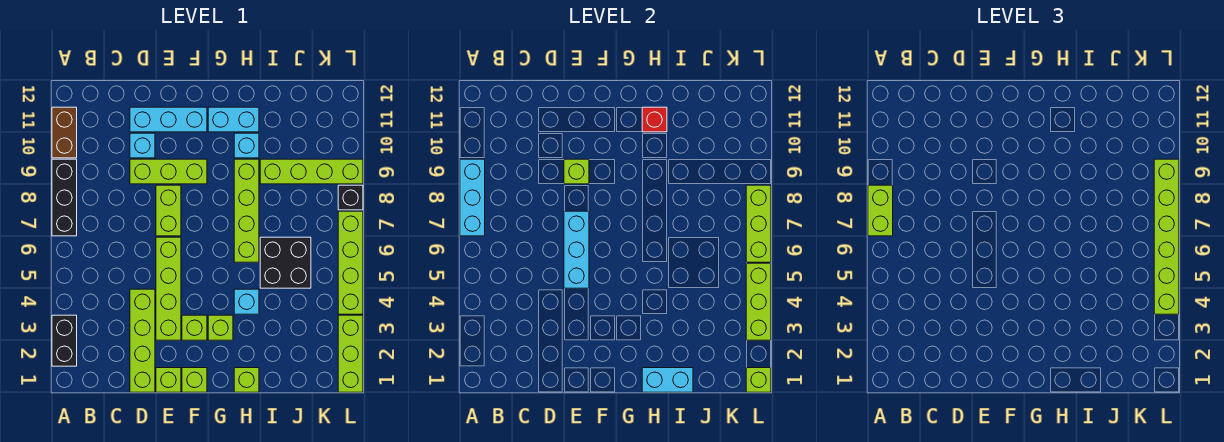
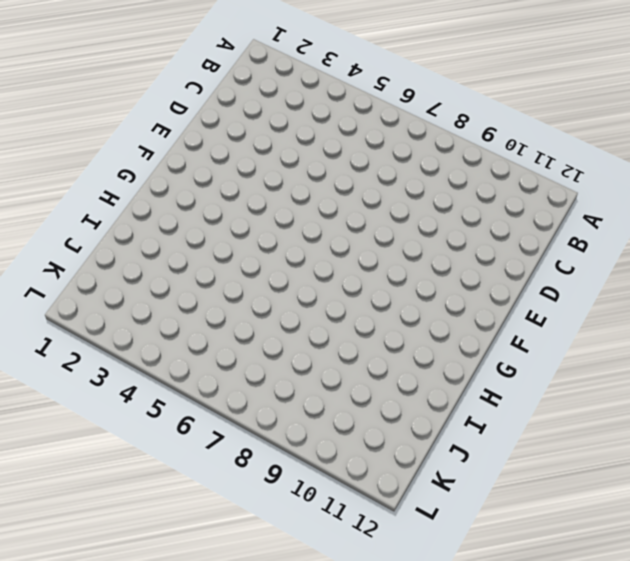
none -> black 1x2 brick [52,315,77,366]
none -> black 1x3 brick [52,159,77,236]
none -> brown 1x2 brick [52,107,77,158]
none -> lime 1x4 brick [130,289,155,392]

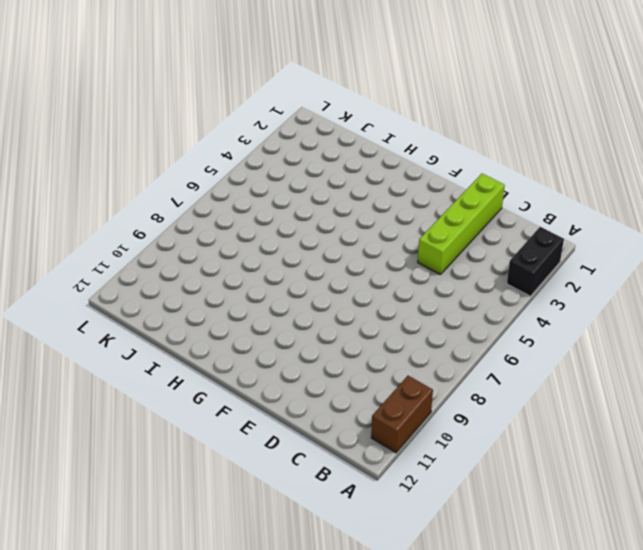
none -> black 1x3 brick [52,159,77,236]
none -> lime 1x3 brick [130,159,207,184]
none -> cyan 1x1 brick [130,133,155,158]
none -> cyan 1x3 brick [130,107,207,132]

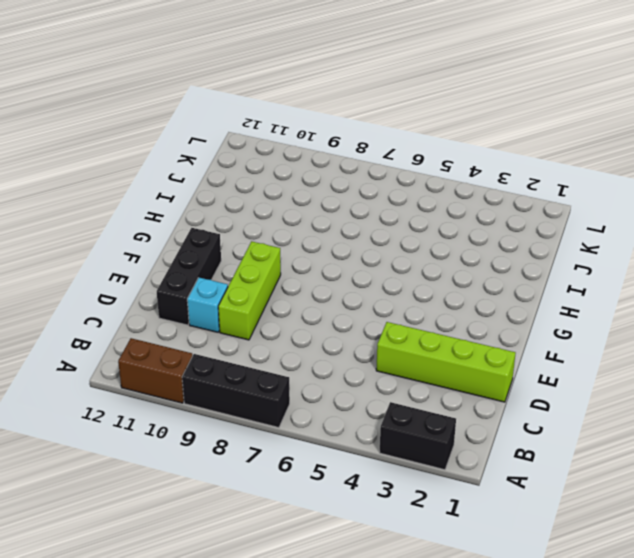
black 1x3 brick [157,228,221,325] -> cyan 1x3 brick [130,107,207,132]
none -> lime 1x1 brick [156,368,181,392]
none -> lime 1x4 brick [156,237,181,340]
none -> lime 1x2 brick [156,185,181,236]
none -> lime 1x1 brick [182,368,207,392]

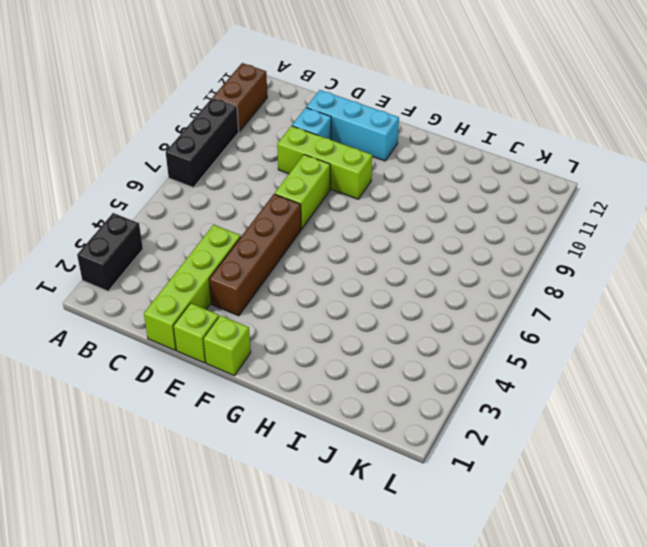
brown 1x4 brick [209,194,301,316] -> lime 1x4 brick [156,237,181,340]
none -> lime 1x1 brick [182,315,207,340]
none -> lime 1x1 brick [208,315,233,340]
none -> cyan 1x2 brick [208,107,259,132]
none -> lime 1x1 brick [234,368,259,392]

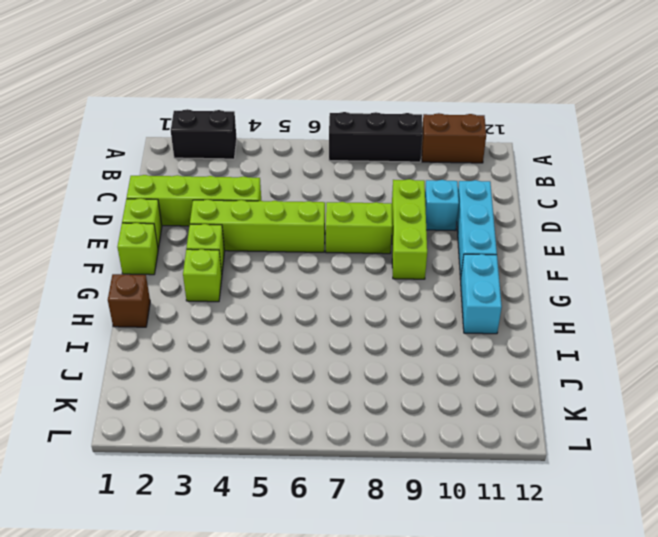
brown 1x1 brick [108,274,150,327] -> lime 1x1 brick [234,368,259,392]
none -> cyan 1x1 brick [234,289,259,314]
none -> lime 1x4 brick [234,159,259,262]
none -> cyan 1x1 brick [234,133,259,158]
none -> black 2x2 brick [260,237,311,288]

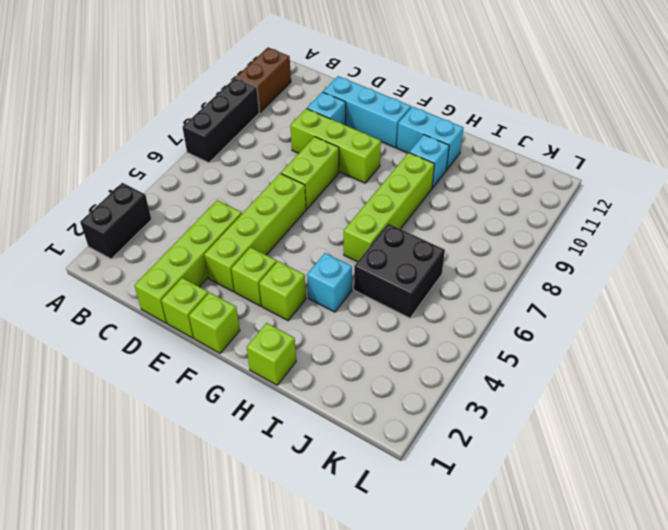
none -> lime 1x4 brick [260,159,363,184]
none -> lime 1x3 brick [338,315,363,392]
none -> lime 1x4 brick [338,211,363,314]
none -> black 1x1 brick [338,185,363,210]

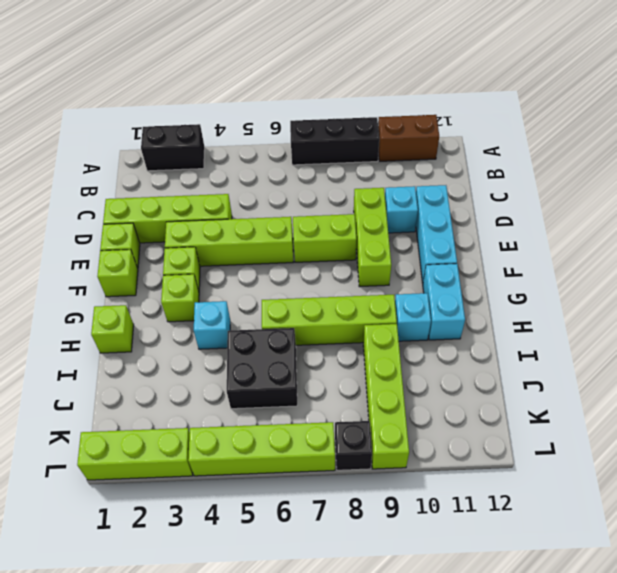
none -> cyan 1x3 brick [460,159,485,236]
none -> cyan 1x3 brick [564,211,589,288]
none -> lime 1x1 brick [564,159,589,184]
none -> cyan 1x2 brick [642,368,693,392]

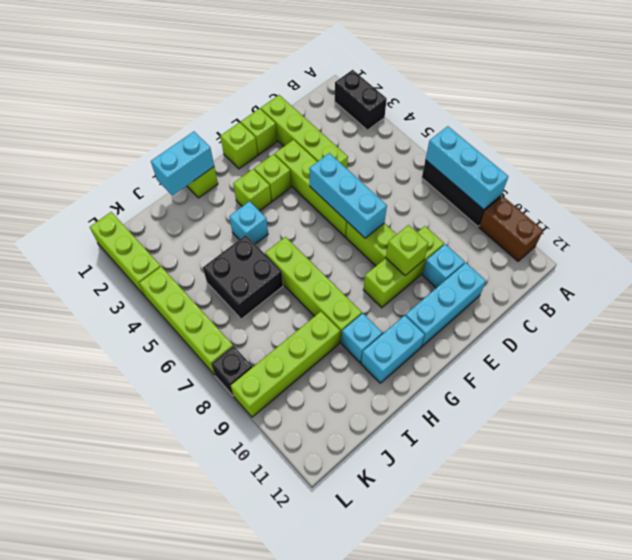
none -> red 1x1 brick [642,107,667,132]
none -> lime 1x1 brick [746,368,771,392]
none -> lime 1x3 brick [746,263,771,340]
none -> lime 1x3 brick [746,185,771,262]

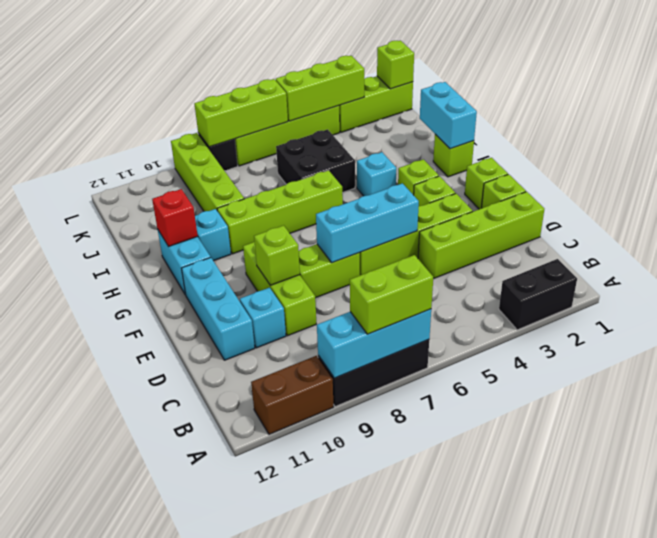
none -> lime 1x6 brick [1154,159,1179,314]

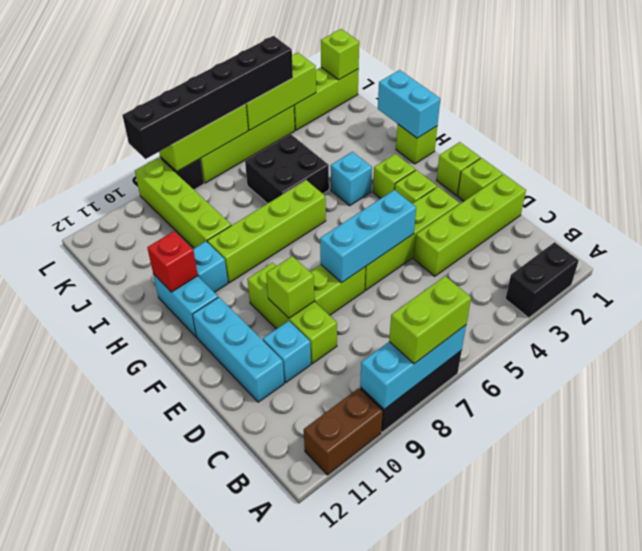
black 1x6 brick [122,36,293,159] -> lime 1x6 brick [1154,159,1179,314]

